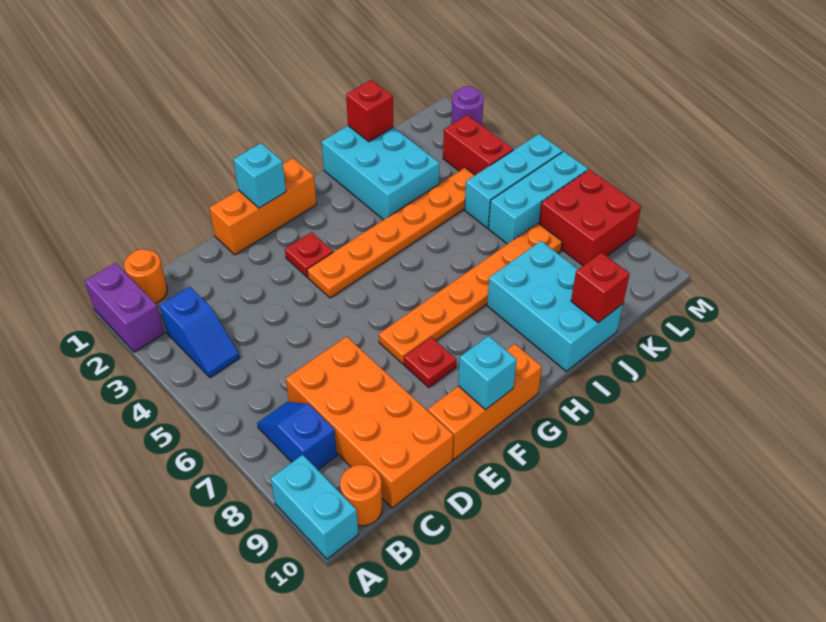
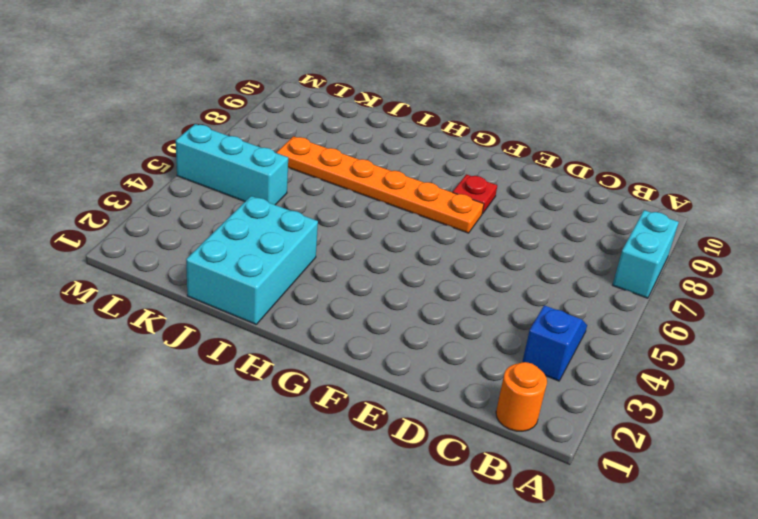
cyan 1x2 brick [613,210,679,298] -> cyan 1x2 brick moved to [271,455,358,559]
none -> purple 1x2 brick [85,263,164,352]
none -> blue 1x2 slope [257,402,337,470]
none -> orange 1x1 round brick [340,465,382,526]

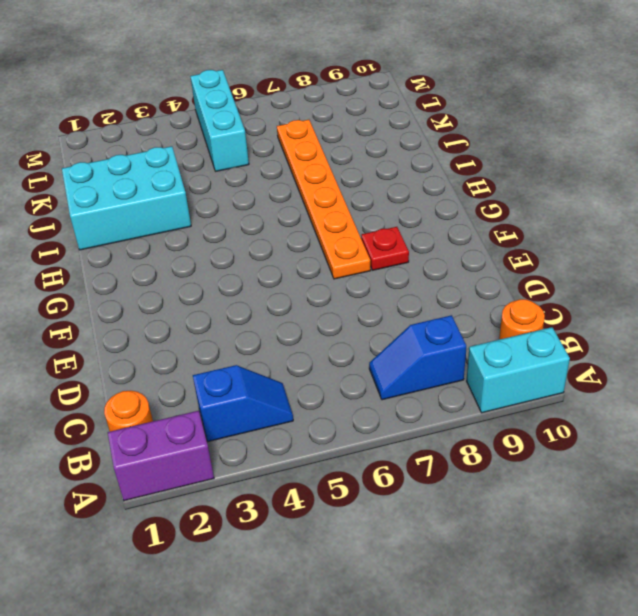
none -> orange 2x4 brick [286,336,453,508]
none -> orange 1x3 brick [209,158,317,255]
none -> orange 1x3 brick [428,344,542,460]

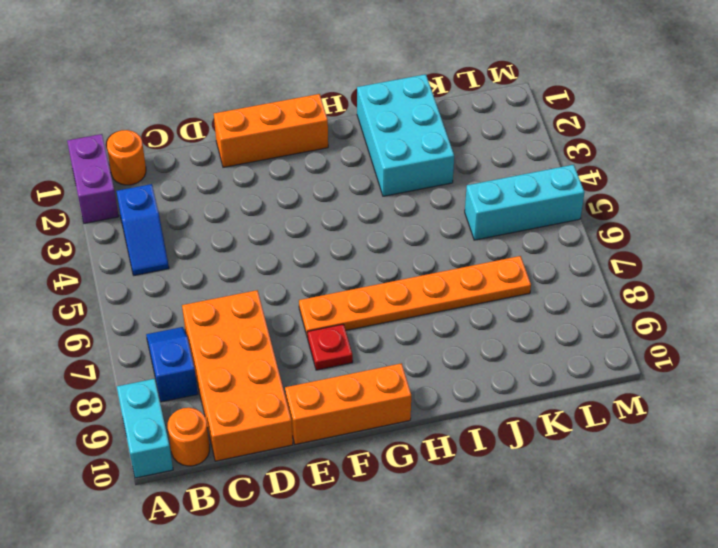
none -> red 1x1 plate [285,232,333,277]
none -> orange 1x6 plate [307,168,475,298]
none -> cyan 2x3 brick [487,241,623,371]

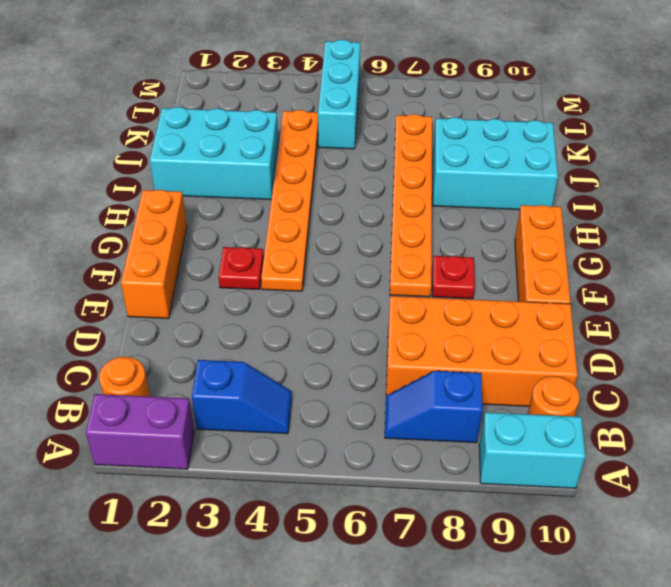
none -> cyan 1x3 brick [489,151,588,244]
none -> red 1x2 brick [443,115,514,175]
none -> red 2x2 brick [539,169,641,266]

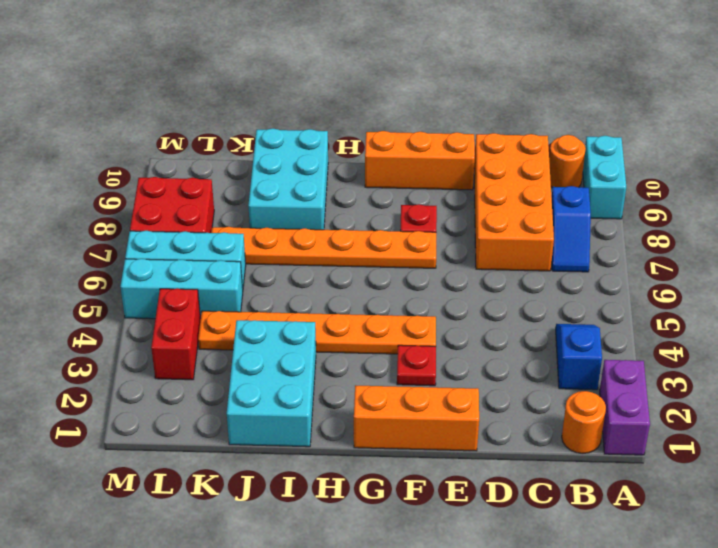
none -> purple 1x1 round brick [451,86,484,125]
none -> cyan 1x1 brick [233,143,286,208]
none -> cyan 1x1 brick [458,336,517,410]

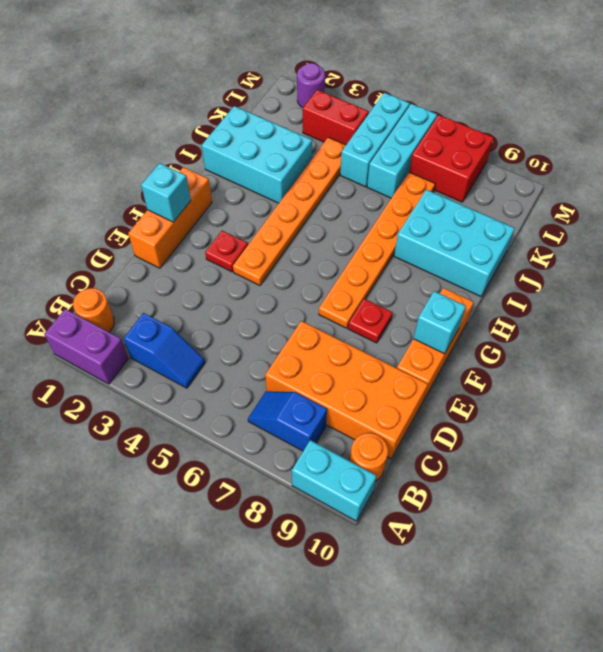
none -> red 1x1 brick [346,80,393,142]
none -> red 1x1 brick [571,252,630,323]

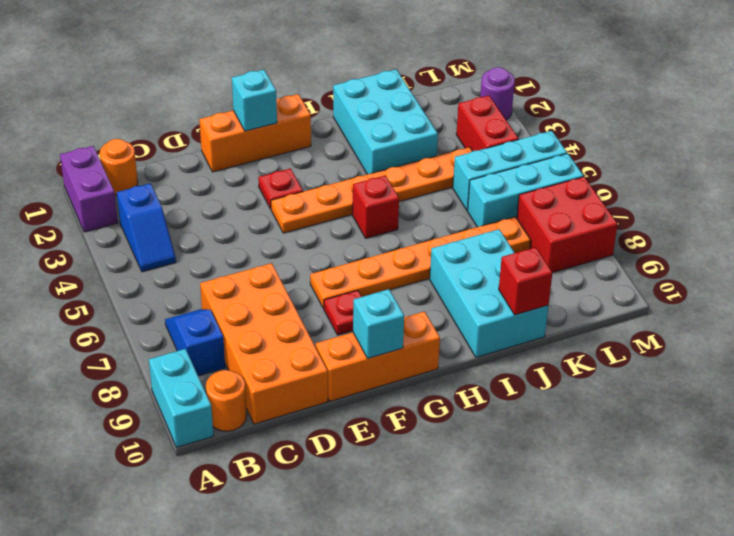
red 1x1 brick [353,175,399,238] -> red 1x1 brick moved to [346,80,393,142]

